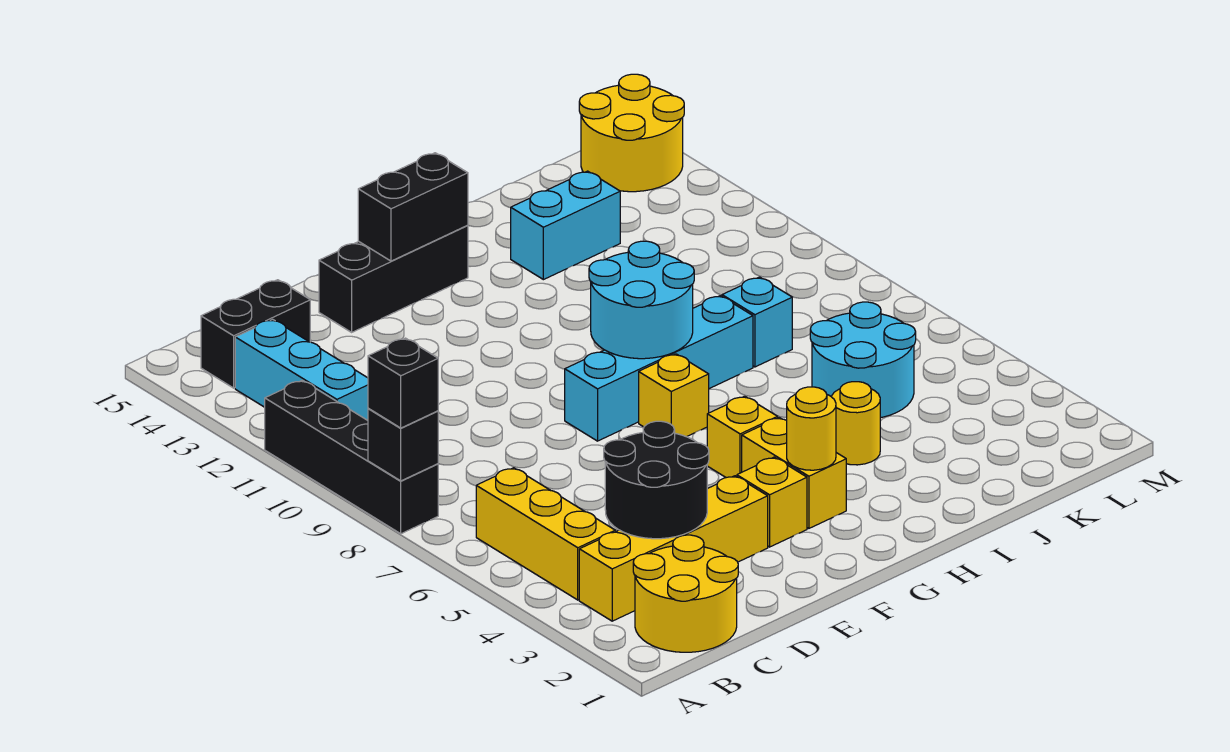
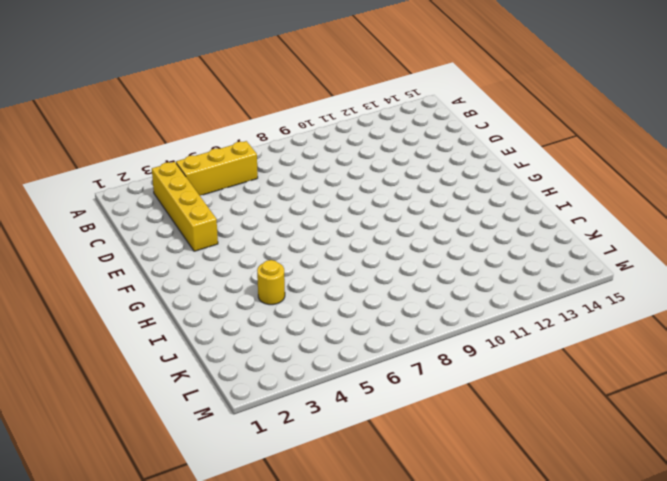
none -> black 1x4 brick [265,380,438,534]
none -> yellow 2x2 round brick [633,535,738,652]
none -> cyan 1x3 brick [235,319,368,420]

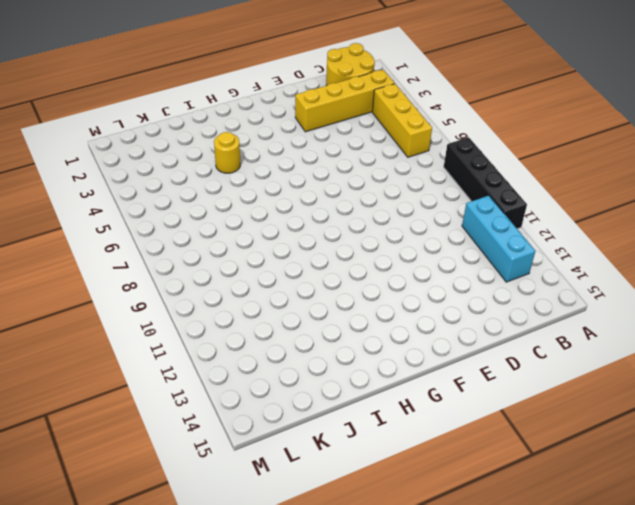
none -> black 1x2 brick [201,280,310,388]
none -> black 1x3 brick [319,225,468,332]
none -> yellow 1x1 brick [737,457,807,547]

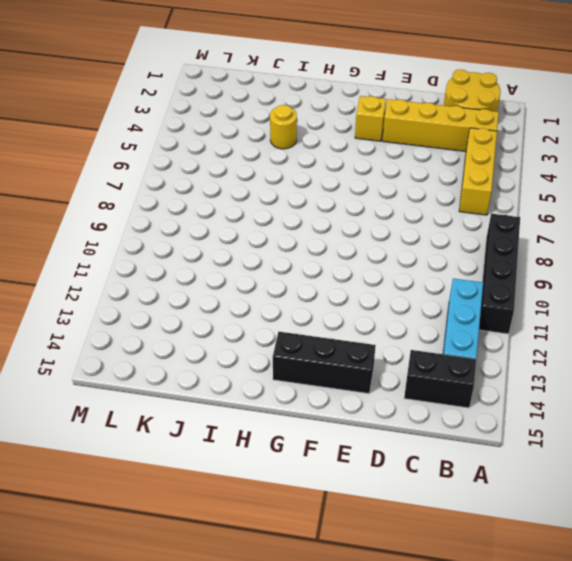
none -> cyan 1x4 brick [565,296,753,441]
none -> yellow 1x2 brick [742,418,846,528]
none -> yellow 1x1 brick [707,396,778,478]

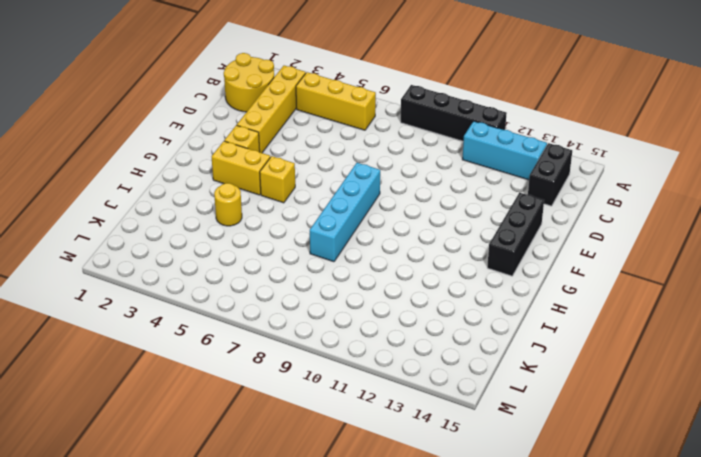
none -> yellow 1x1 brick [639,354,709,437]
none -> cyan 1x2 brick [511,171,620,280]
none -> cyan 2x2 round brick [810,302,916,418]

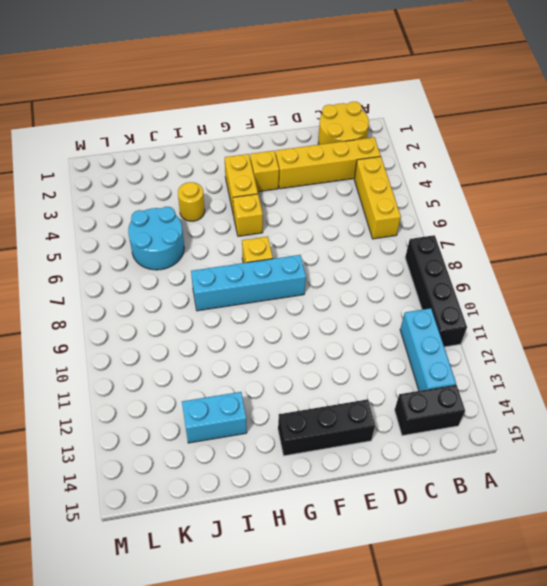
none -> cyan 1x1 brick [722,277,792,367]
none -> yellow 2x2 round brick [579,74,684,192]
none -> black 1x1 brick [368,408,438,481]

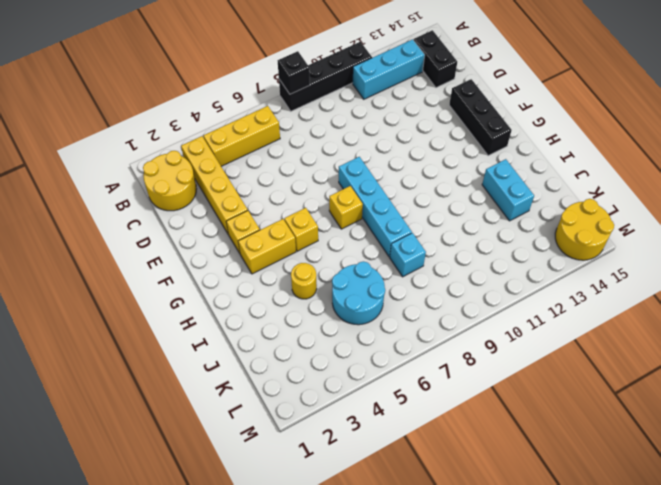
none -> black 2x2 round brick [604,421,709,539]
none -> black 1x2 brick [358,153,468,261]
none -> yellow 1x1 round brick [787,387,836,470]

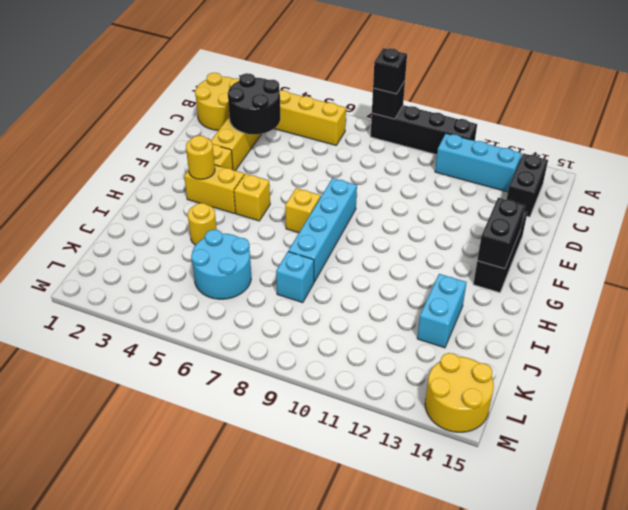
none -> cyan 2x2 round brick [589,241,694,359]

